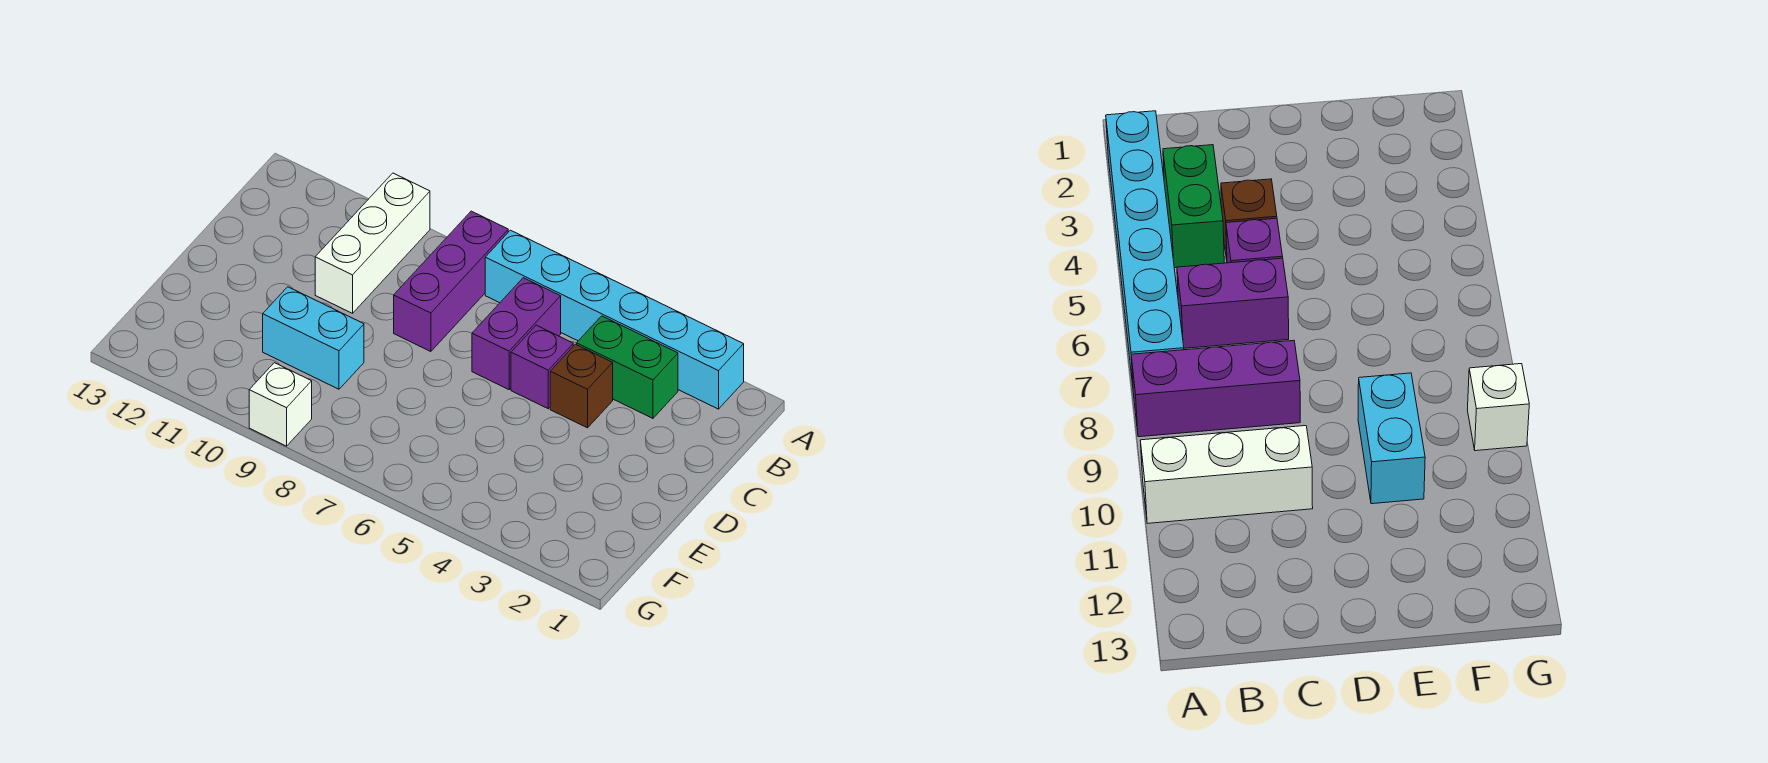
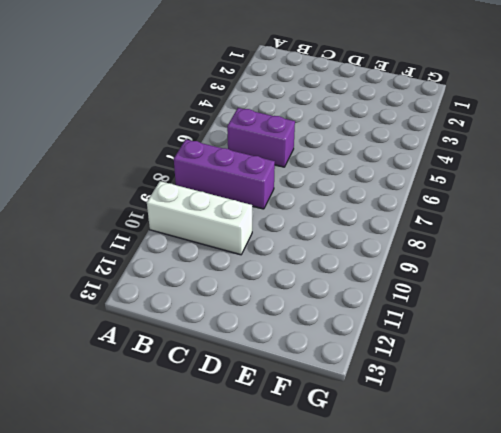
none -> cyan 1x6 brick [485,230,744,409]
none -> green 1x2 brick [577,316,678,418]

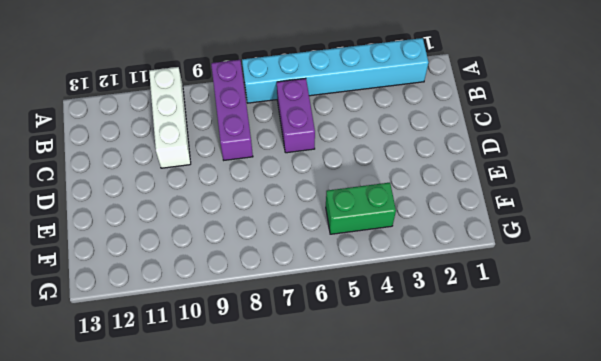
green 1x2 brick [326,183,396,234] -> green 1x2 brick moved to [577,316,678,418]
none -> brown 1x1 brick [550,344,613,428]
none -> purple 1x1 brick [511,325,573,409]

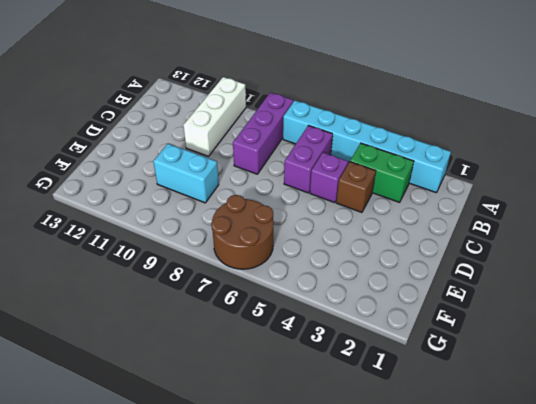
brown 2x2 round brick [211,195,274,269] -> none
none -> white 1x1 brick [249,363,312,446]

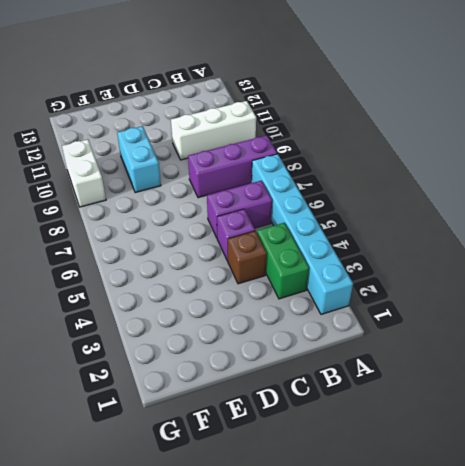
white 1x2 brick [62,139,106,207] -> white 1x1 brick [249,363,312,446]

